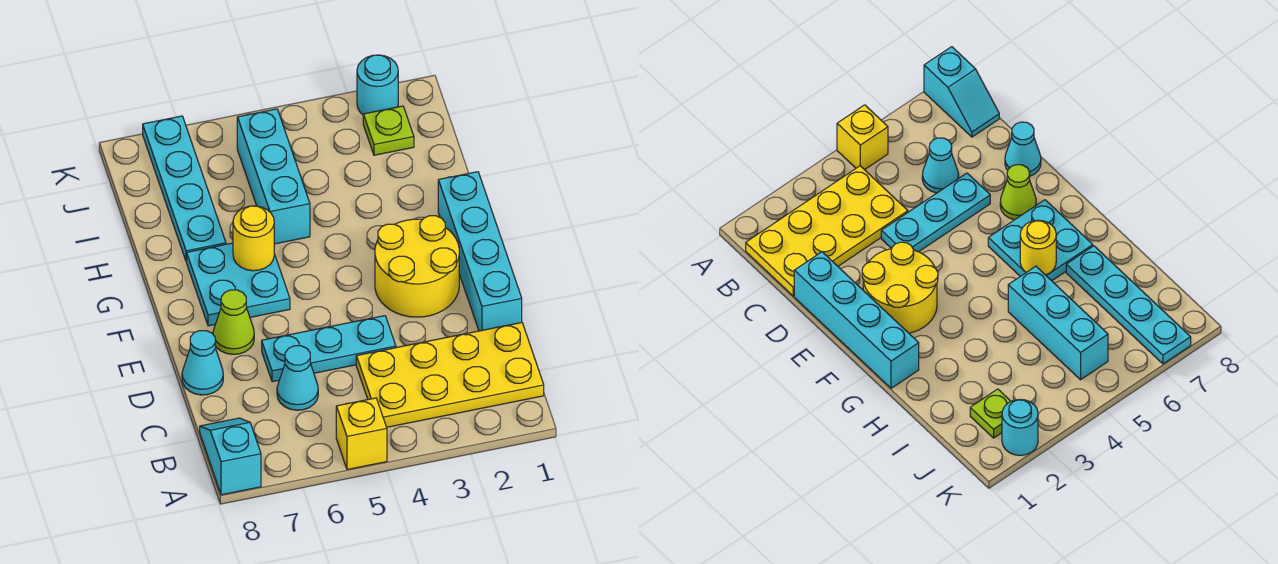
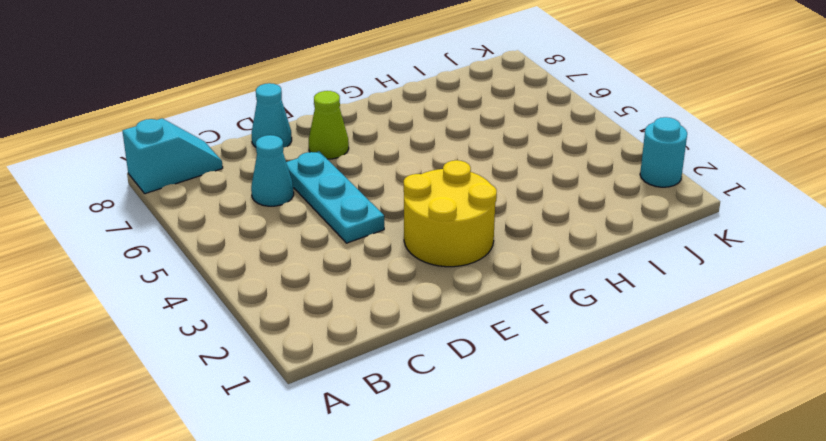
none -> yellow 1x1 brick [336,398,387,470]
none -> yellow 2x4 plate [356,323,544,427]
none -> cyan 1x4 brick [438,172,522,331]

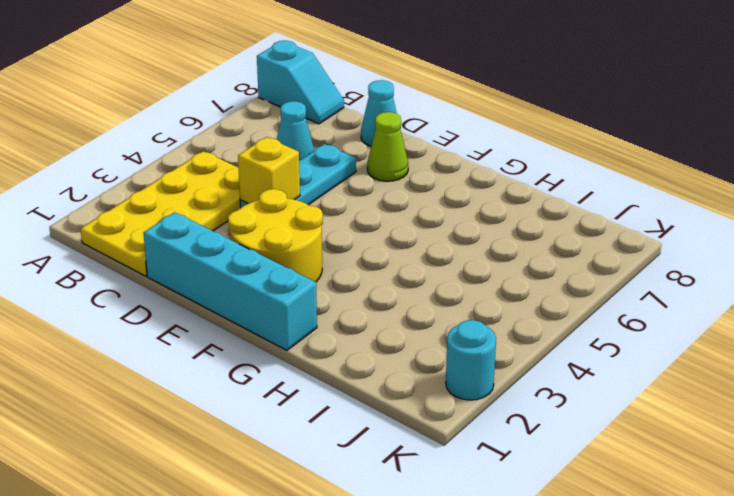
yellow 1x1 brick [238,137,300,204] -> yellow 1x1 brick moved to [336,398,387,470]
none -> cyan 2x2 plate [187,243,290,326]
none -> cyan 1x3 brick [237,109,310,244]
none -> cyan 1x4 plate [143,116,226,262]

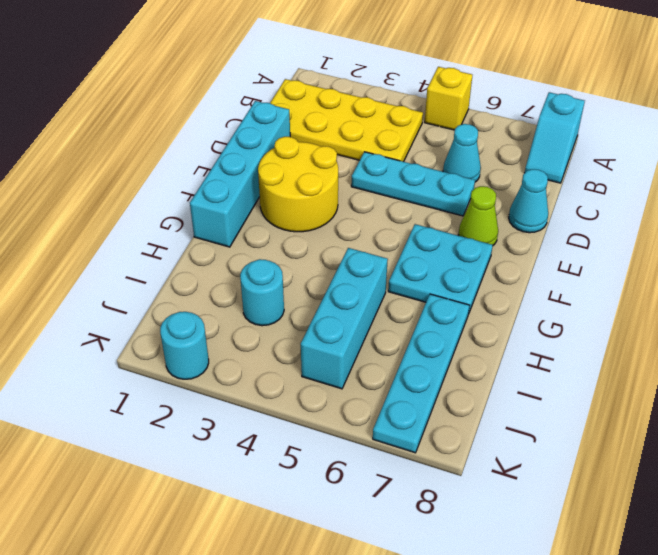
cyan 1x1 round brick [240,259,284,326] -> none
none -> lime 1x1 plate [363,106,414,155]
none -> yellow 1x1 round brick [233,206,274,271]

